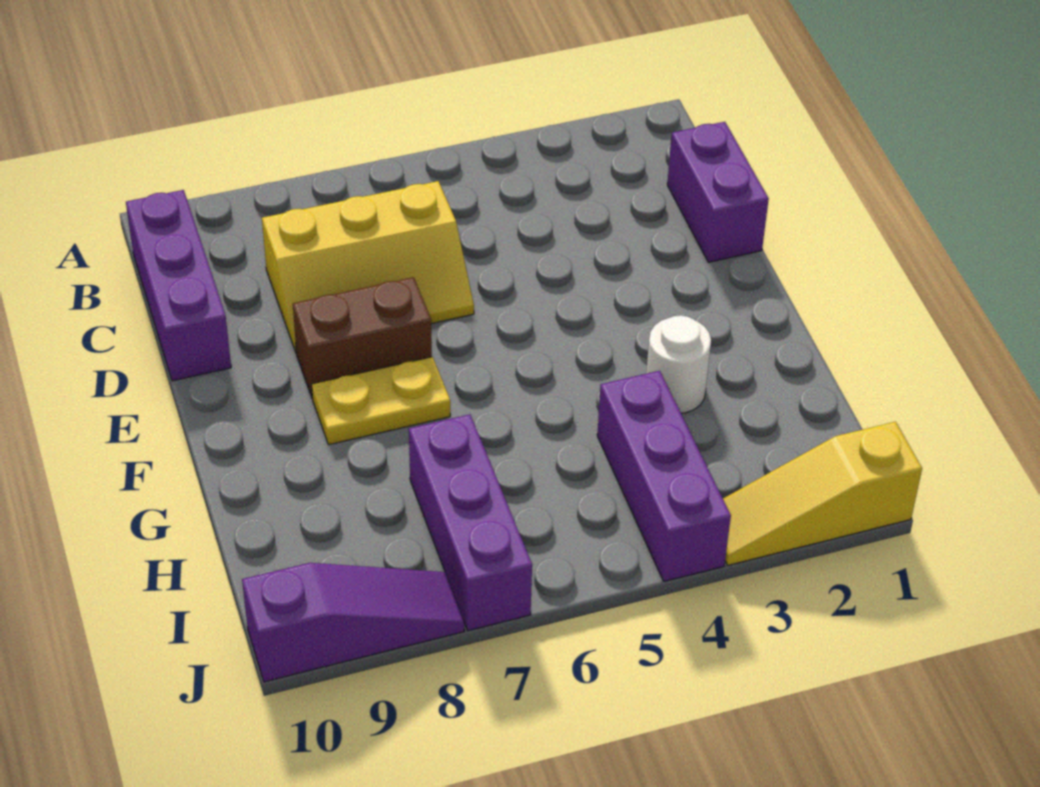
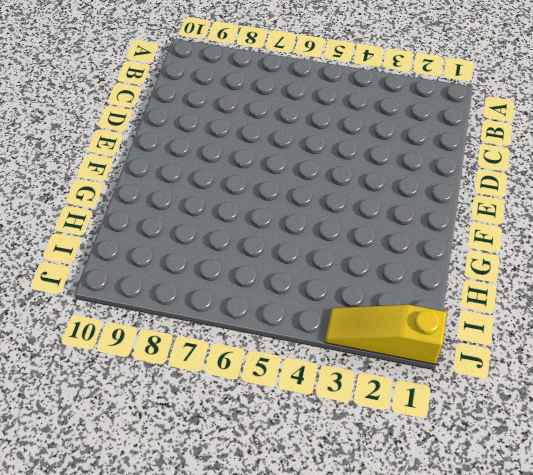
none -> purple 1x3 brick [126,190,231,381]
none -> purple 1x2 brick [667,122,769,262]

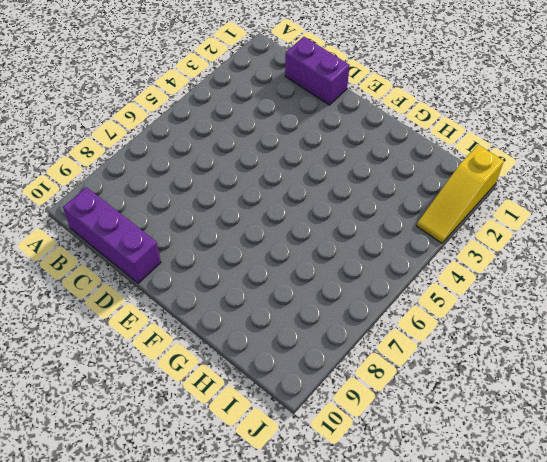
none -> yellow 2x3 slope [262,181,474,352]
none -> brown 1x2 brick [293,277,432,397]

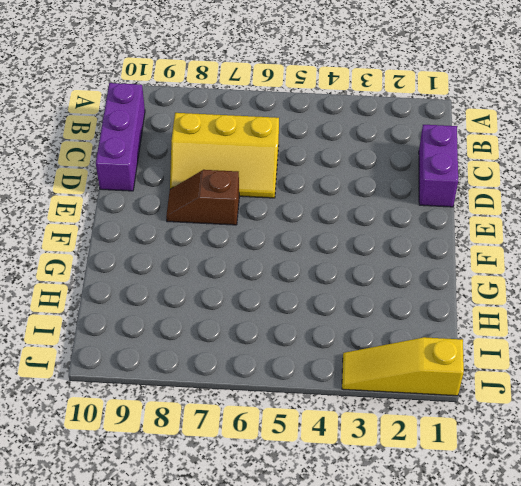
brown 1x2 slope [166,170,239,225] -> brown 1x2 brick [293,277,432,397]
none -> yellow 1x2 plate [312,357,450,445]
none -> white 1x1 round brick [646,315,711,413]

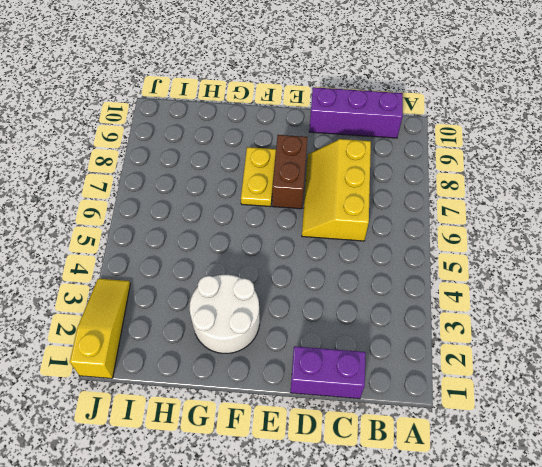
white 2x2 round brick [189,275,260,353] -> white 1x1 round brick [646,315,711,413]
none -> purple 1x3 brick [597,371,731,581]
none -> purple 1x3 brick [409,414,532,631]

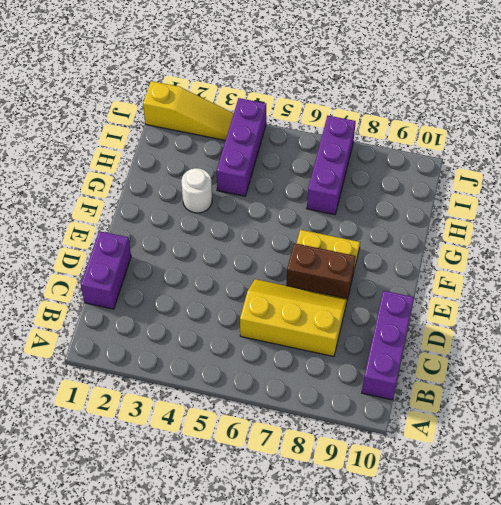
none -> purple 1x3 slope [242,563,464,682]

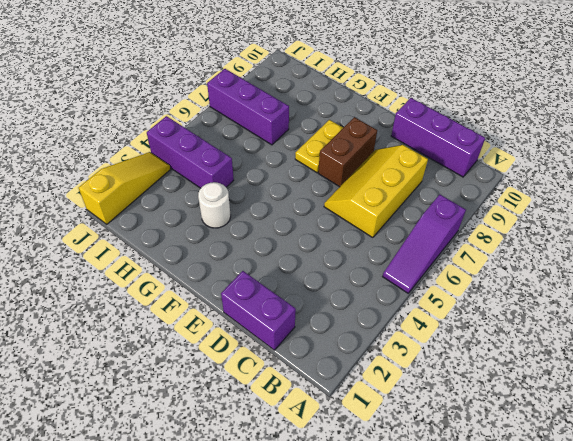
purple 1x3 slope [383,195,466,293] -> purple 1x3 slope moved to [242,563,464,682]

